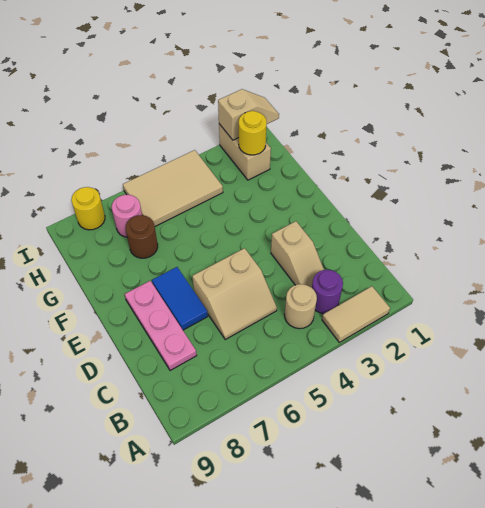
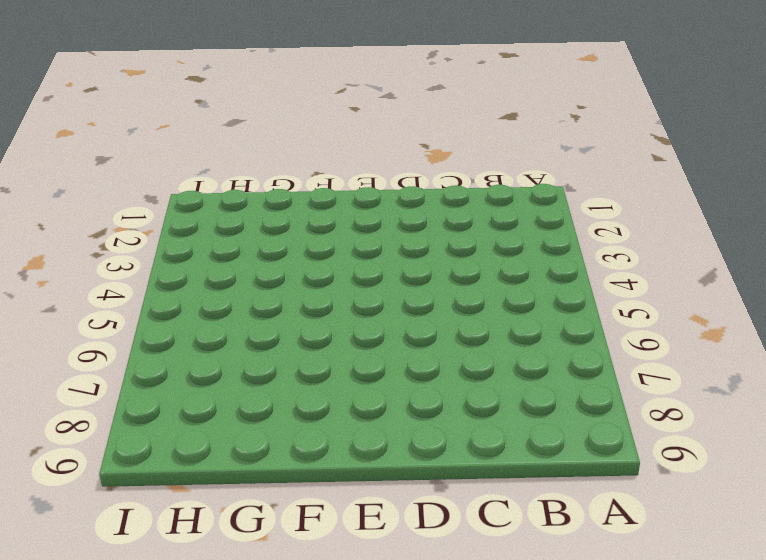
none -> tan 1x2 tile [322,286,390,342]
none -> purple 1x1 round brick [312,270,343,314]
none -> tan 1x1 round brick [284,284,317,329]

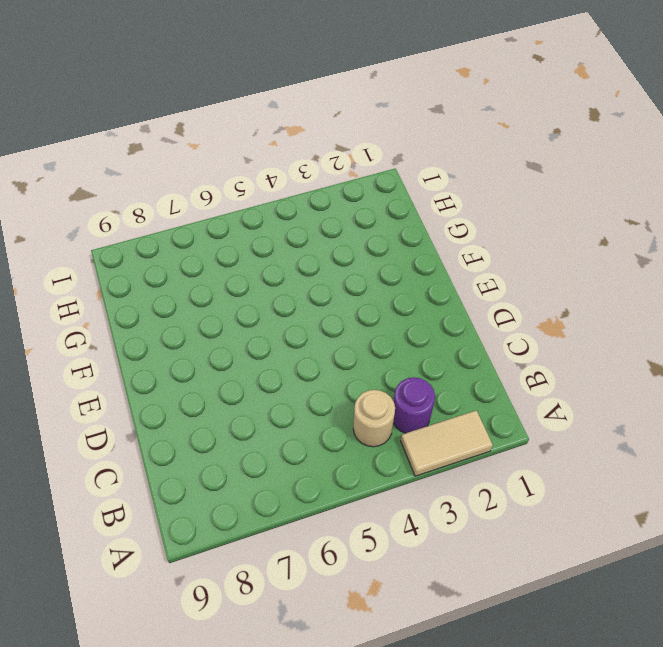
none -> tan 1x2 slope [271,221,324,288]
none -> tan 2x2 slope [192,248,277,339]
none -> pink 1x3 plate [125,281,197,371]

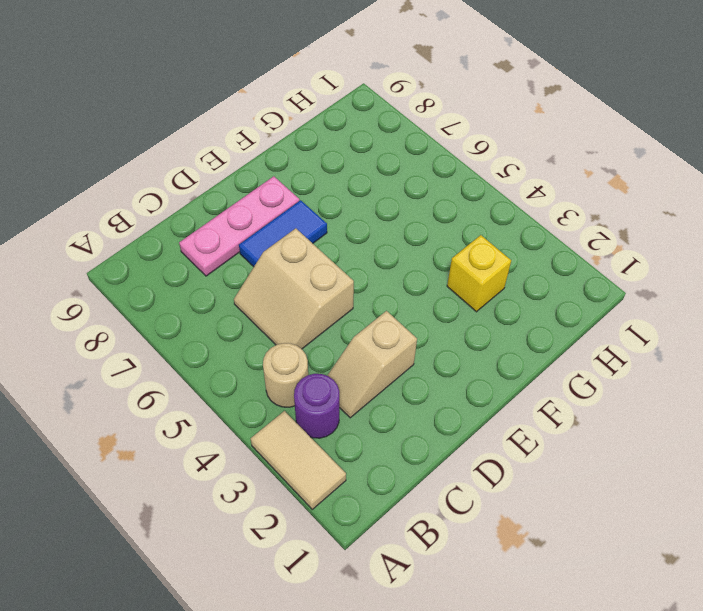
yellow 1x1 brick [447,235,511,312] -> none
none -> brown 1x1 round brick [126,215,158,258]
none -> tan 1x2 brick [219,124,271,180]
none -> tan 2x3 tile [123,150,223,226]

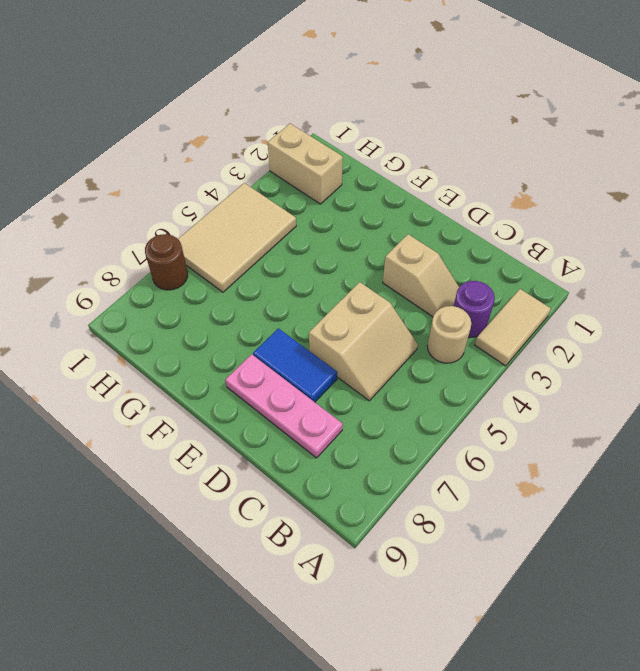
brown 1x1 round brick [145,234,188,290] -> brown 1x1 round brick moved to [126,215,158,258]
none -> pink 1x1 round brick [112,195,142,237]
none -> yellow 1x1 round brick [71,187,105,230]
none -> yellow 1x1 round brick [239,111,267,155]

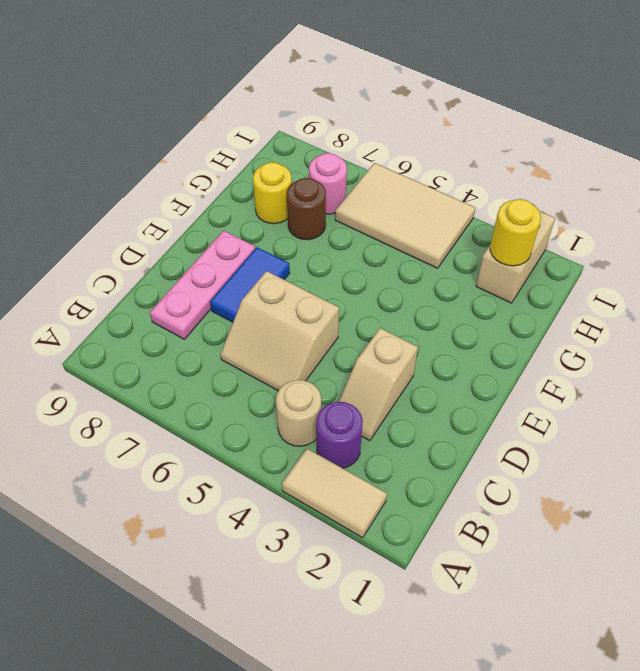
yellow 1x1 round brick [253,162,292,224] -> yellow 1x1 round brick moved to [71,187,105,230]
none -> tan 1x2 slope [218,89,279,140]

